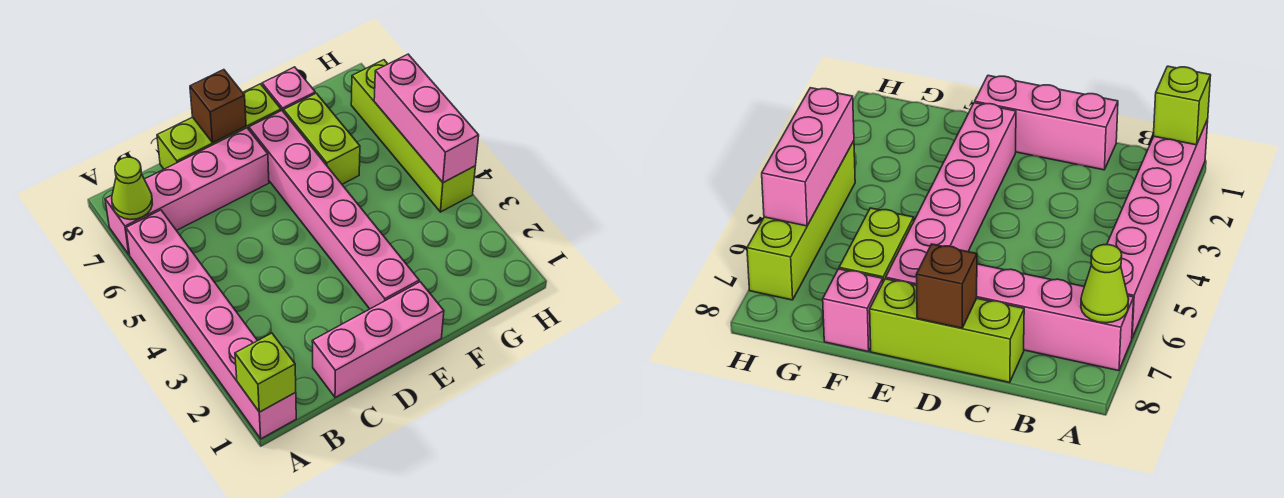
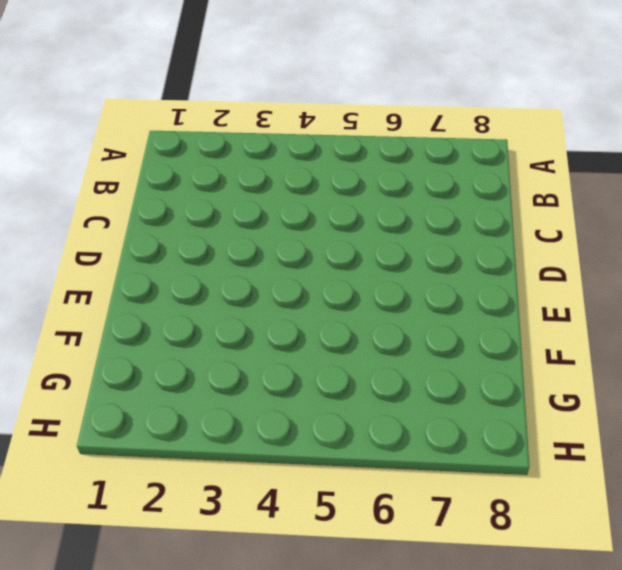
none -> pink 1x6 brick [126,210,296,439]
none -> pink 1x4 brick [105,128,269,255]
none -> pink 1x3 brick [312,282,444,397]

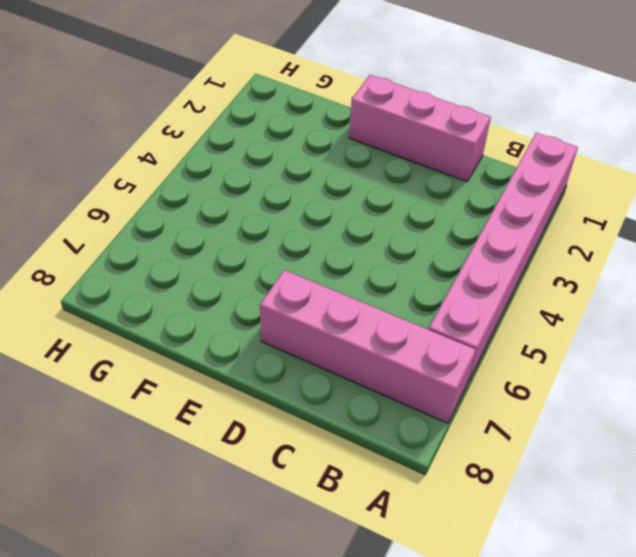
none -> lime 1x3 brick [157,84,281,169]
none -> pink 1x6 brick [249,111,419,309]
none -> lime 1x2 brick [284,93,360,184]

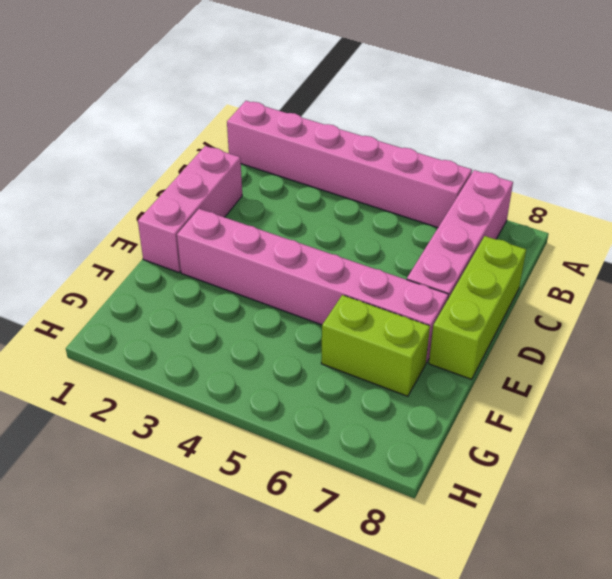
none -> pink 1x1 brick [262,67,315,112]
none -> lime 1x4 brick [351,60,475,212]
none -> lime 1x1 brick [235,333,296,412]

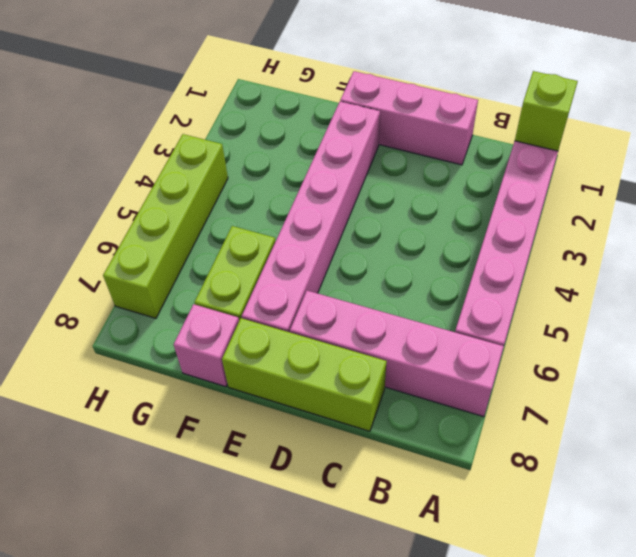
none -> lime 1x1 cone [112,157,152,220]
none -> brown 1x1 brick [190,70,246,143]
none -> pink 1x3 brick [374,54,479,183]

